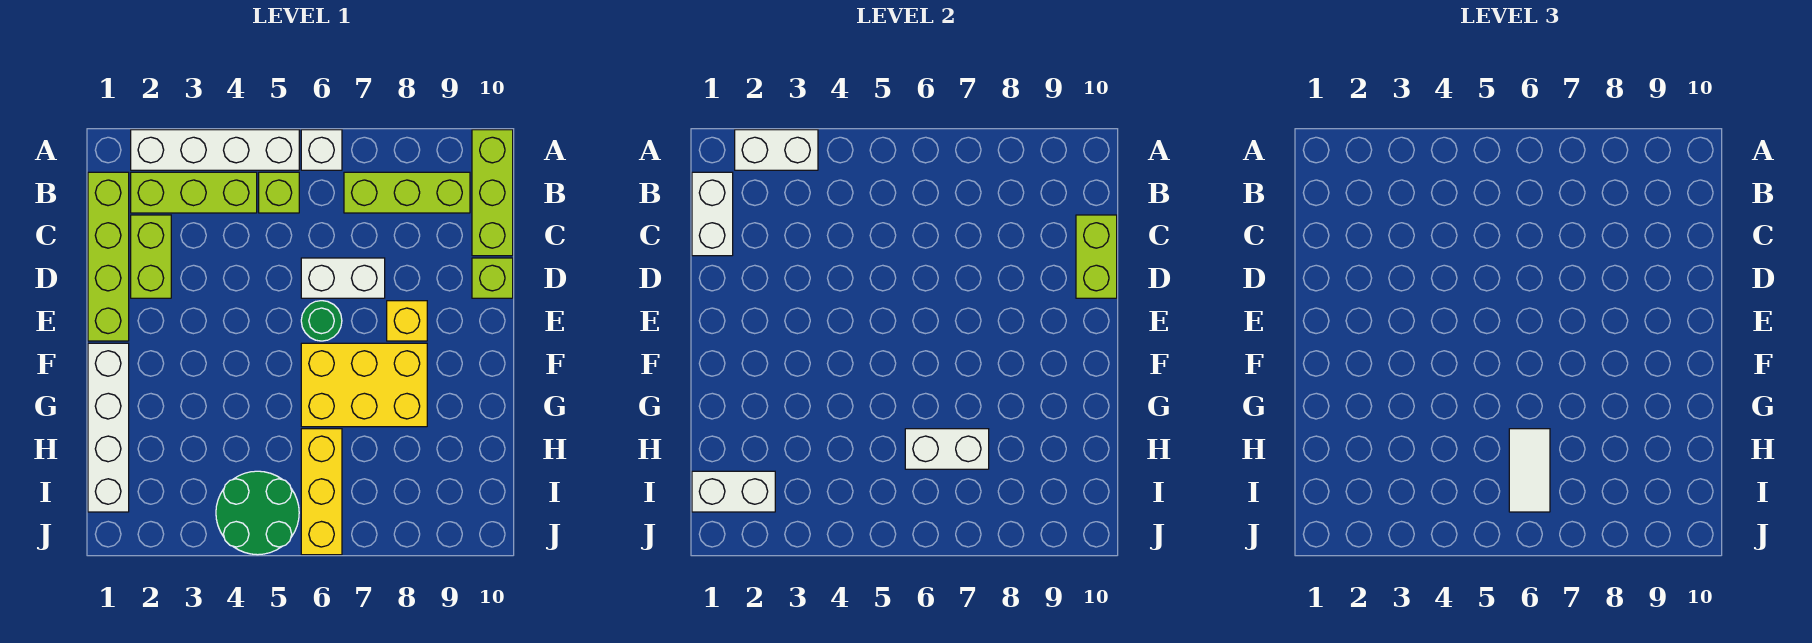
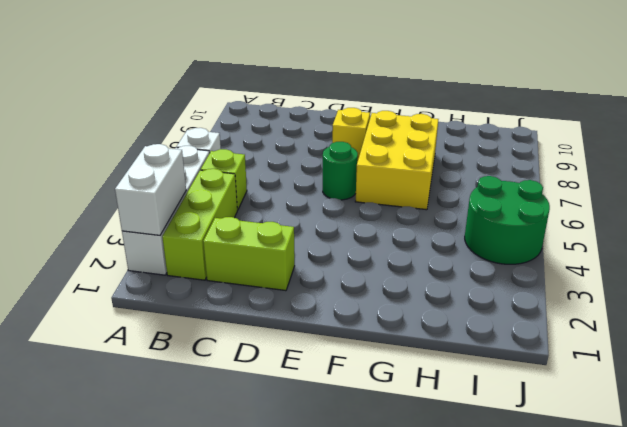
none -> lime 1x3 brick [472,130,513,256]
none -> lime 1x4 brick [88,172,129,341]
none -> lime 1x3 brick [344,172,470,213]

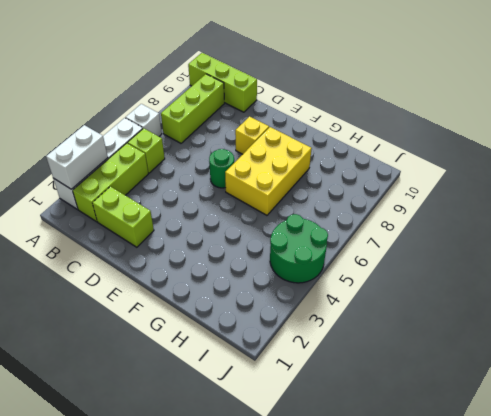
none -> lime 1x4 brick [88,172,129,341]
none -> white 1x2 brick [301,258,385,298]
none -> lime 1x1 brick [472,258,513,298]

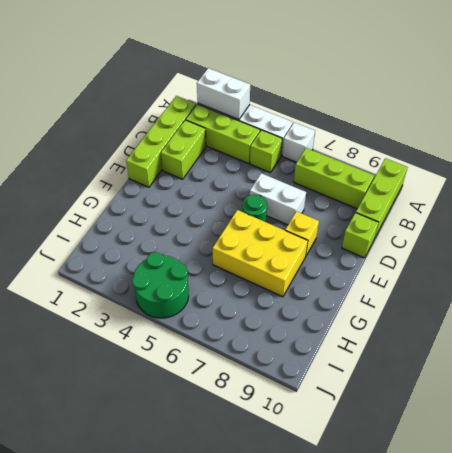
none -> white 1x4 brick [88,343,129,512]
none -> yellow 1x3 brick [301,429,342,555]
none -> white 1x2 brick [692,172,733,256]

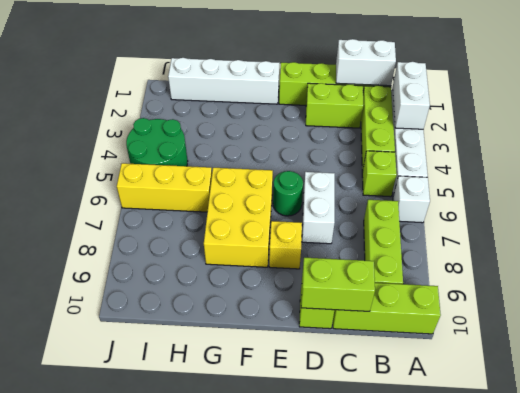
none -> white 1x2 brick [905,429,989,469]
none -> white 1x2 brick [692,471,775,512]
none -> white 1x2 tile [1509,429,1550,512]

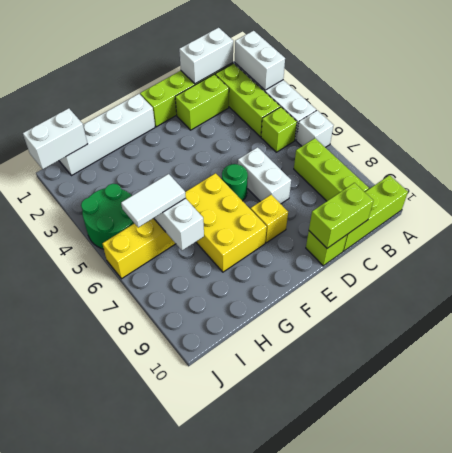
white 1x2 brick [23,108,87,169] -> white 1x2 brick turned to [692,471,775,512]

